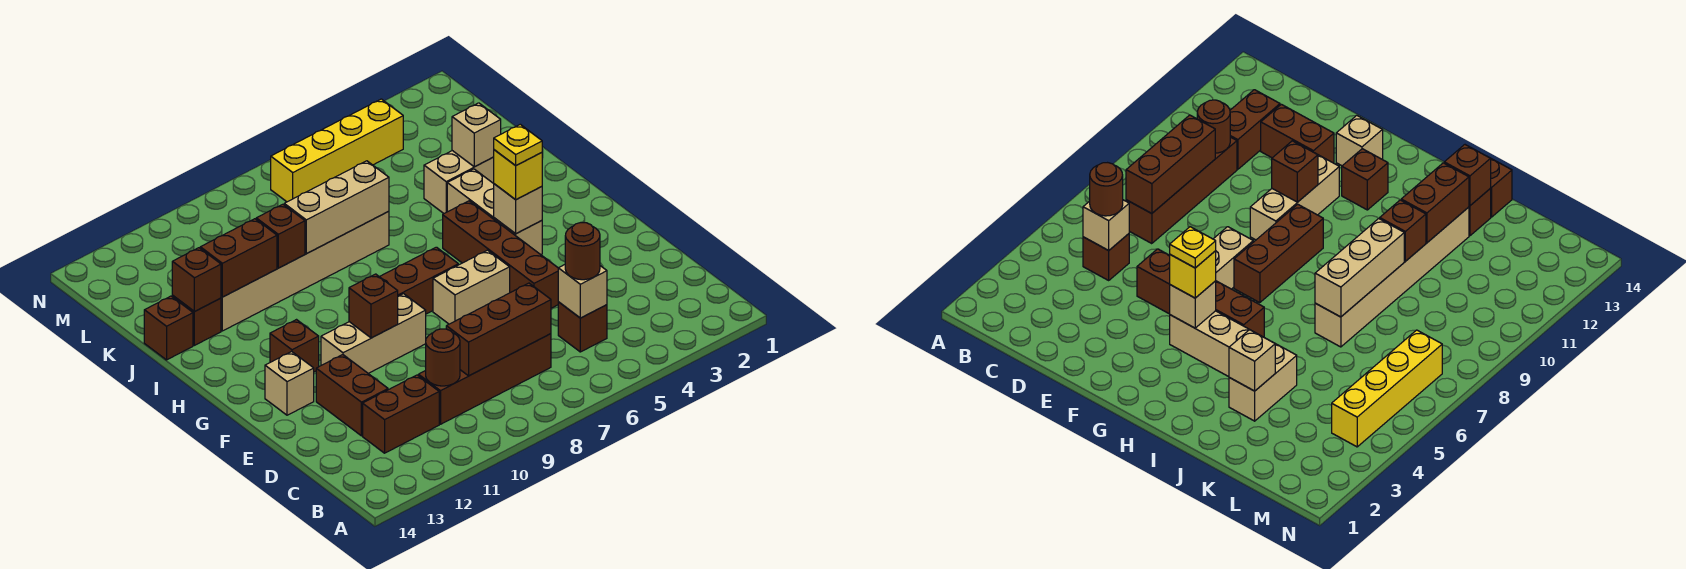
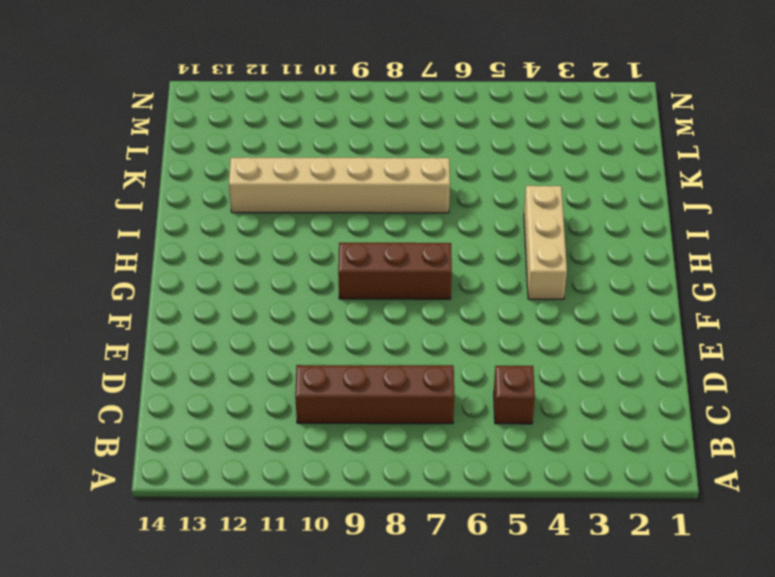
none -> brown 1x2 brick [363,375,439,453]
none -> brown 1x2 brick [316,355,388,436]
none -> brown 1x4 brick [443,201,558,308]

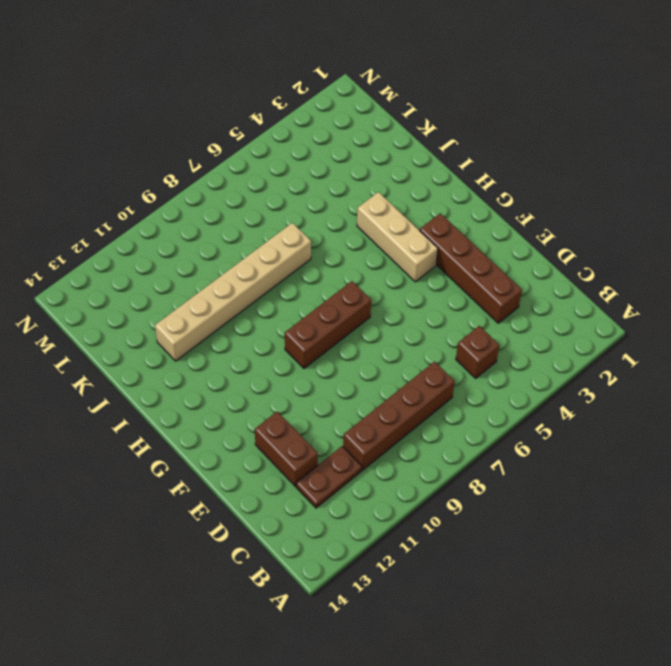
brown 1x2 plate [296,446,362,508] -> brown 1x2 brick [363,375,439,453]
brown 1x4 brick [419,213,522,323] -> brown 1x4 brick moved to [443,201,558,308]
none -> tan 1x2 brick [433,250,510,324]
none -> tan 1x3 brick [321,294,426,374]
none -> tan 1x1 brick [265,352,314,415]

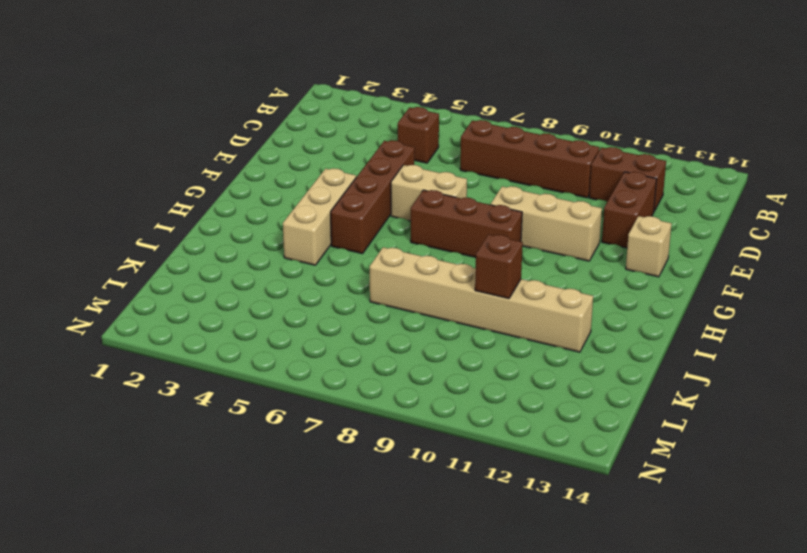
none -> brown 1x1 brick [270,320,319,372]
none -> tan 1x2 brick [424,151,494,213]
none -> brown 1x1 brick [172,296,221,345]

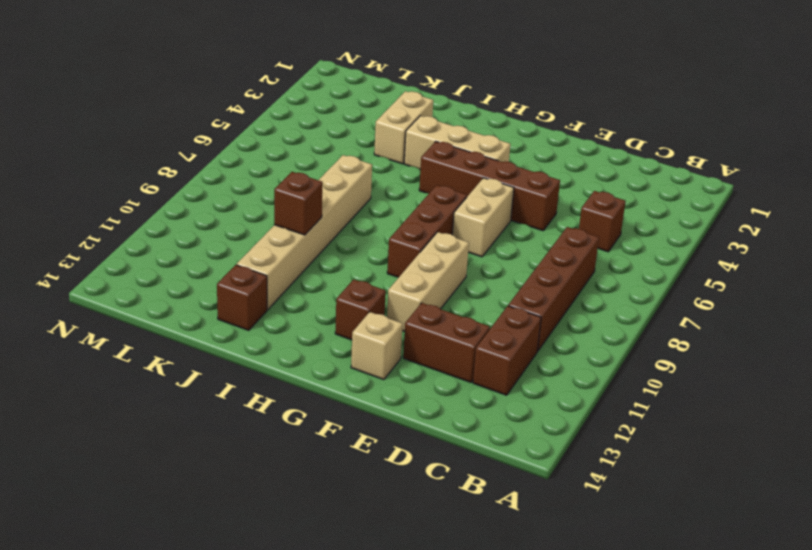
none -> brown 1x1 brick [144,296,193,360]
none -> yellow 1x4 brick [271,99,403,202]
none -> tan 1x1 brick [558,265,607,318]

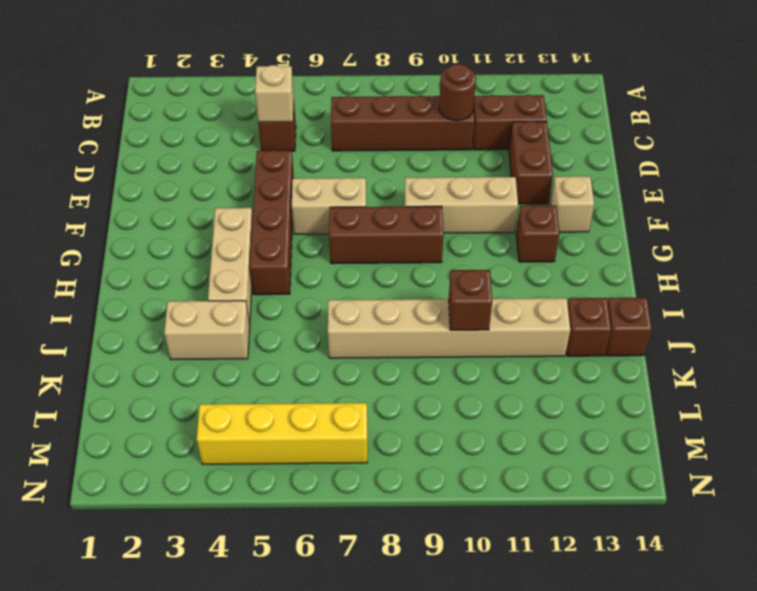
none -> brown 1x3 brick [446,283,551,376]
none -> brown 1x1 brick [349,274,398,338]
none -> tan 1x1 brick [494,184,542,234]

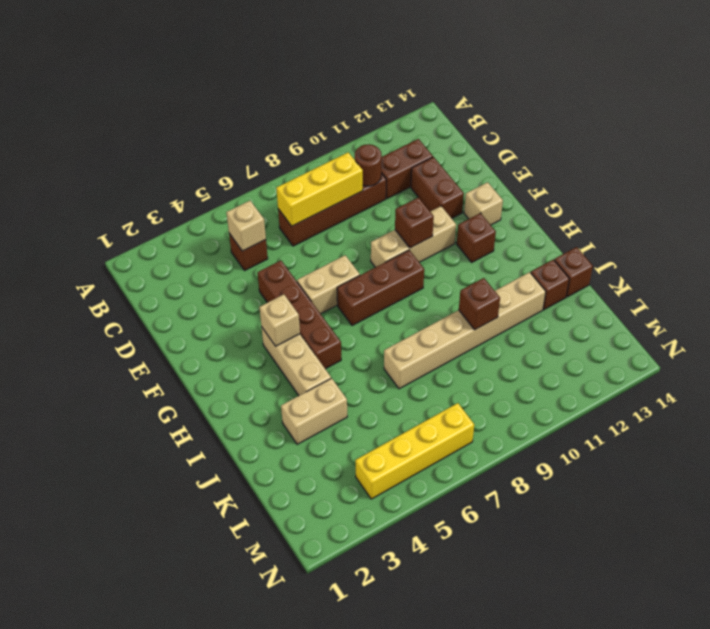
yellow 1x3 brick [276,152,363,226] -> brown 1x3 brick [446,283,551,376]
none -> tan 1x1 brick [452,103,501,167]
none -> tan 1x3 brick [284,161,389,254]
none -> brown 1x2 brick [200,219,277,297]

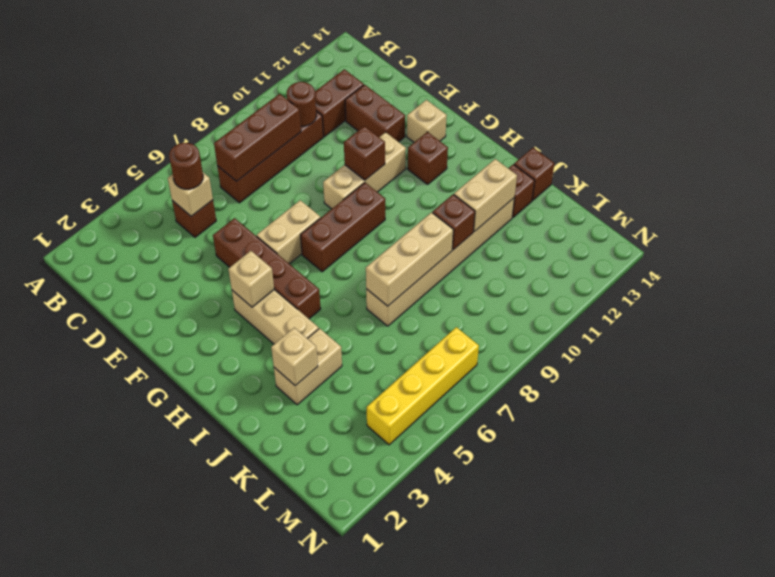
tan 1x2 brick [454,159,517,232] -> brown 1x2 brick [200,219,277,297]
none -> brown 1x1 brick [172,248,221,312]
none -> yellow 1x1 brick [494,150,542,200]
none -> yellow 1x1 plate [494,124,542,166]

